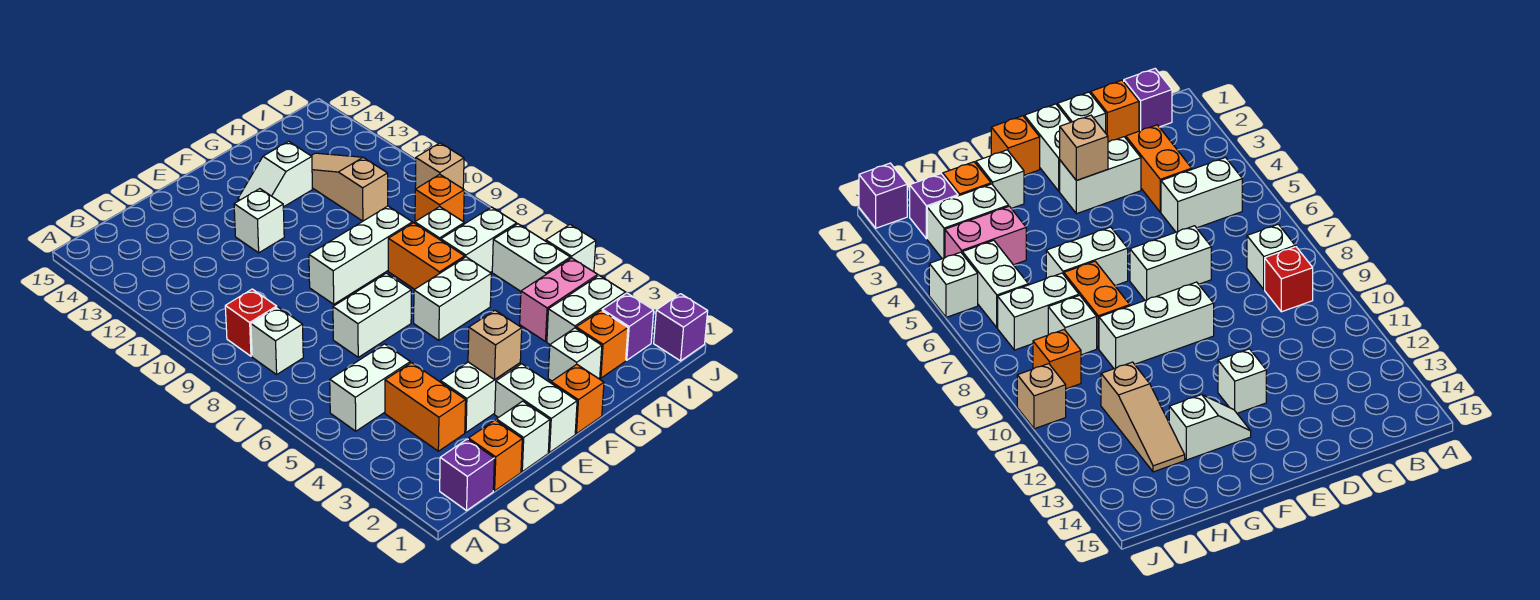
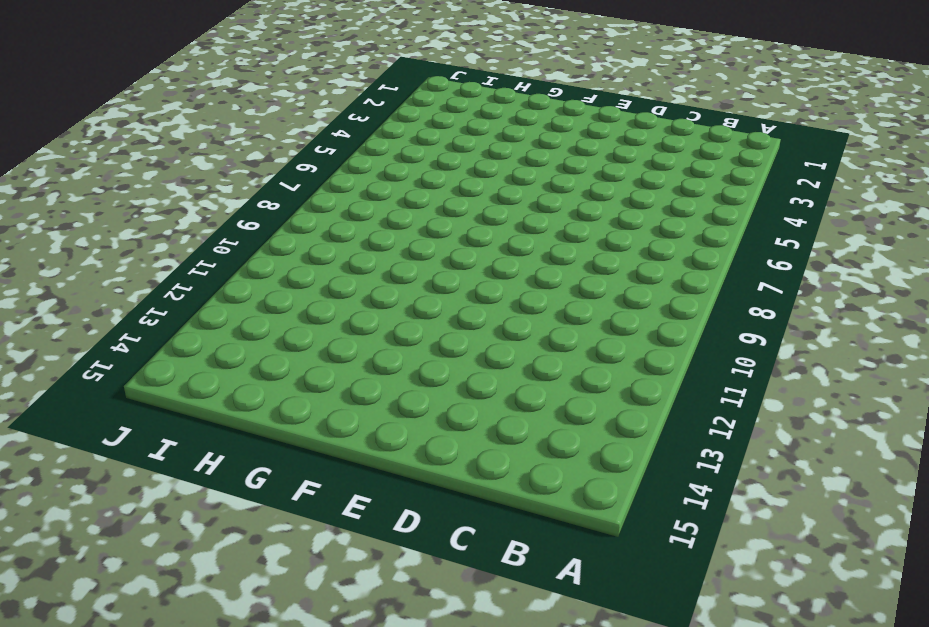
none -> purple 1x1 brick [440,439,494,511]
none -> white 1x2 brick [330,344,410,431]
none -> white 1x1 brick [251,307,303,374]
none -> red 1x1 brick [225,289,277,356]

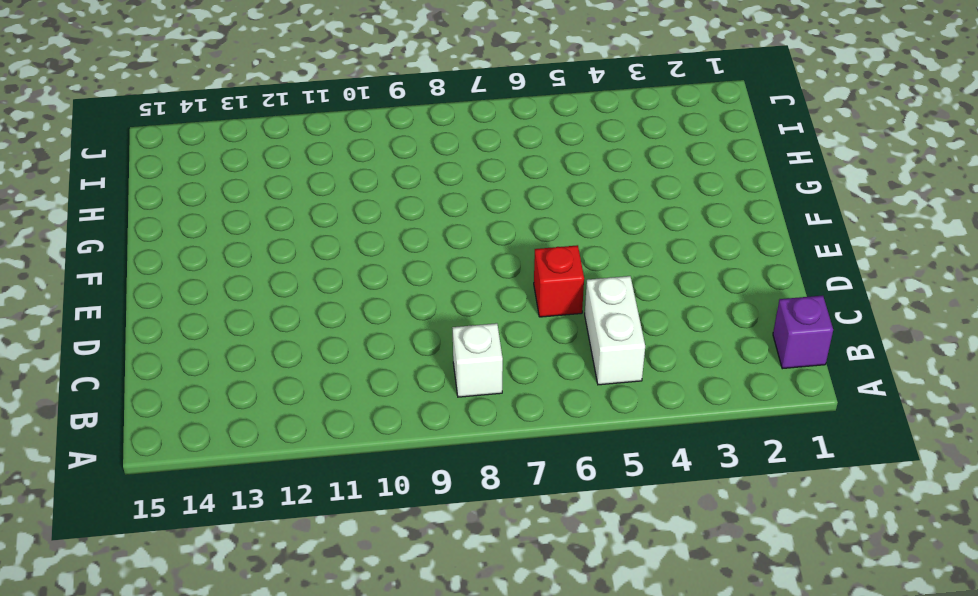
red 1x1 brick [534,245,584,317] -> red 1x1 brick moved to [225,289,277,356]
none -> orange 1x1 brick [468,420,522,491]
none -> orange 1x2 brick [385,363,466,451]
none -> white 1x1 brick [496,401,550,471]
none -> white 1x2 brick [440,362,520,432]

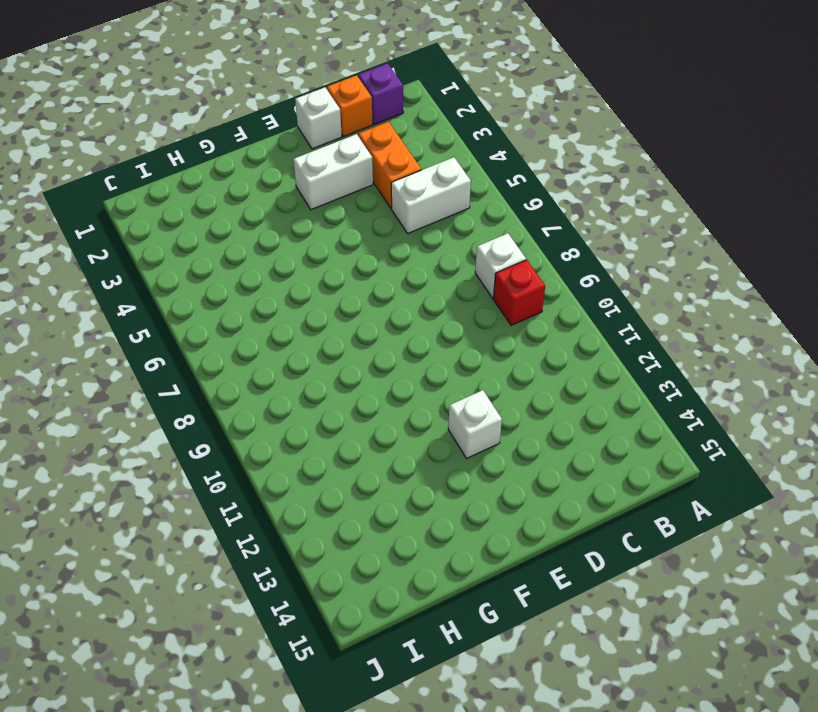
none -> white 1x2 brick [333,273,411,357]
none -> white 1x2 brick [495,364,577,452]
none -> white 1x3 brick [309,206,412,304]
none -> orange 1x1 brick [551,364,604,434]

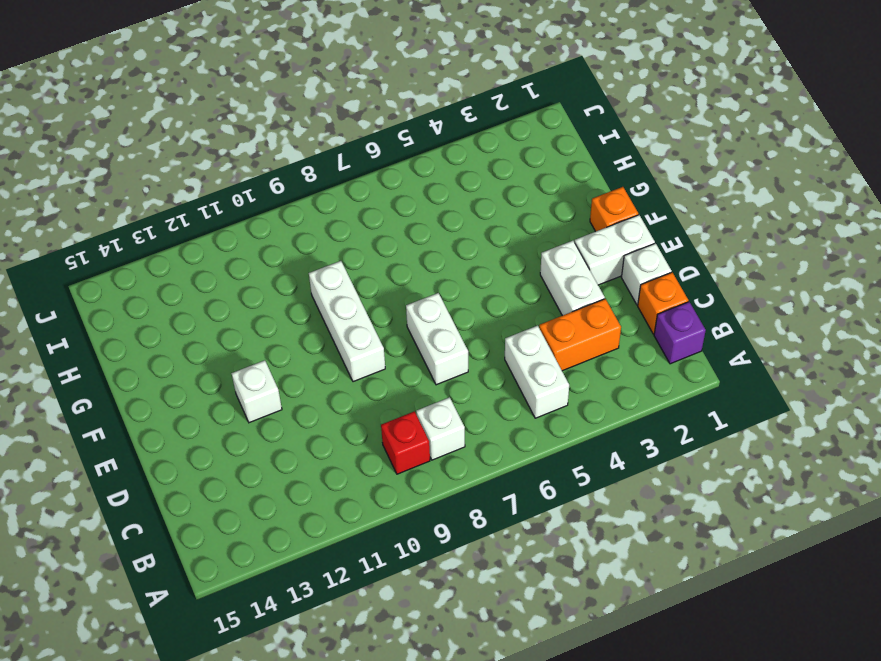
none -> white 1x2 brick [414,257,491,340]
none -> white 1x2 slope [238,141,313,207]
none -> white 1x1 brick [548,328,602,381]
none -> orange 1x2 brick [388,223,465,289]

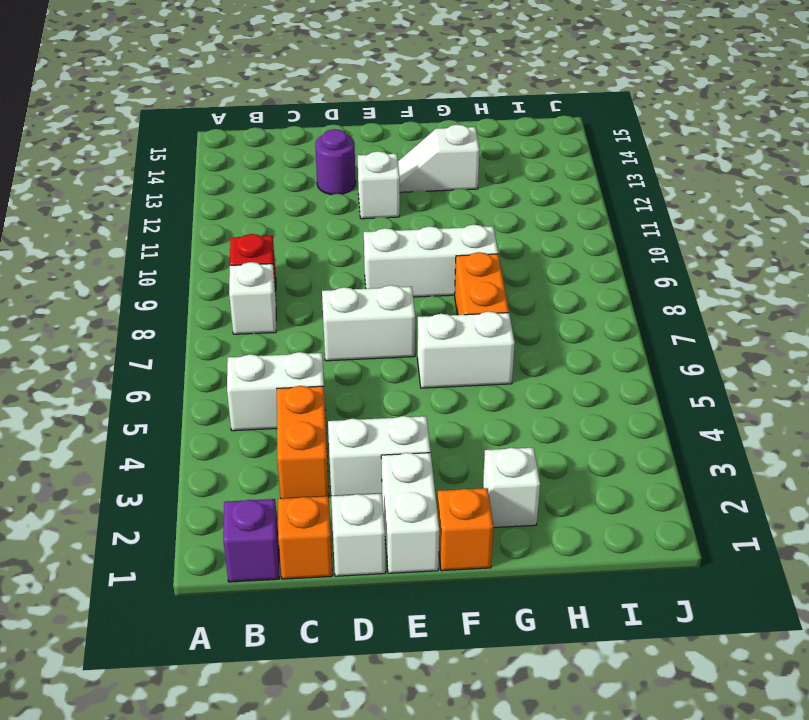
purple 1x1 round brick [315,129,356,195] -> none
none -> orange 1x1 brick [576,310,628,378]
none -> white 1x2 brick [547,276,626,344]
none -> pink 1x2 brick [520,258,598,342]
none -> white 1x2 brick [441,207,517,273]

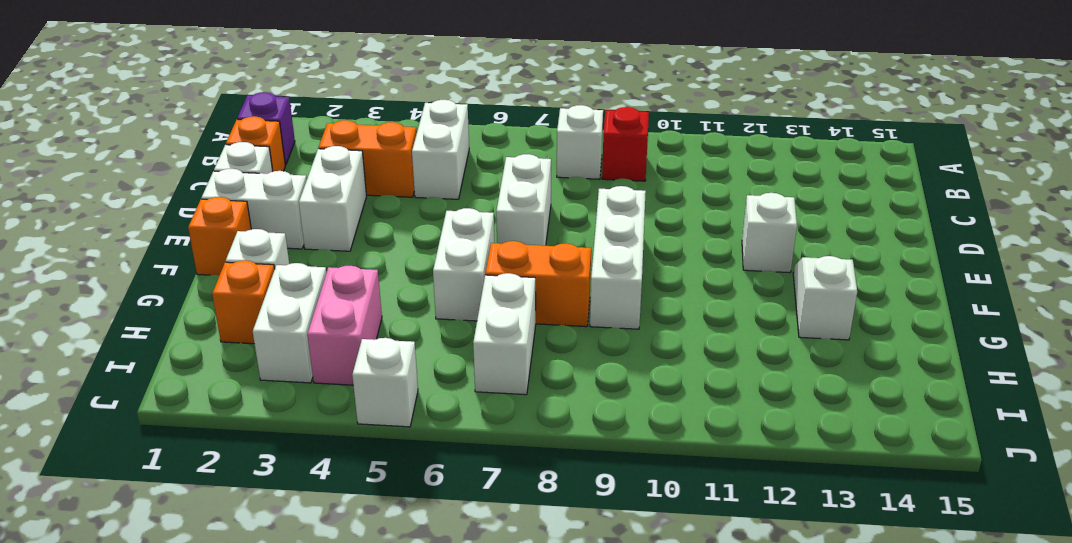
none -> white 1x1 brick [415,207,464,240]
none -> tan 1x3 slope [311,153,388,221]
none -> purple 1x1 brick [602,293,654,360]
none -> white 1x2 brick [492,224,570,291]

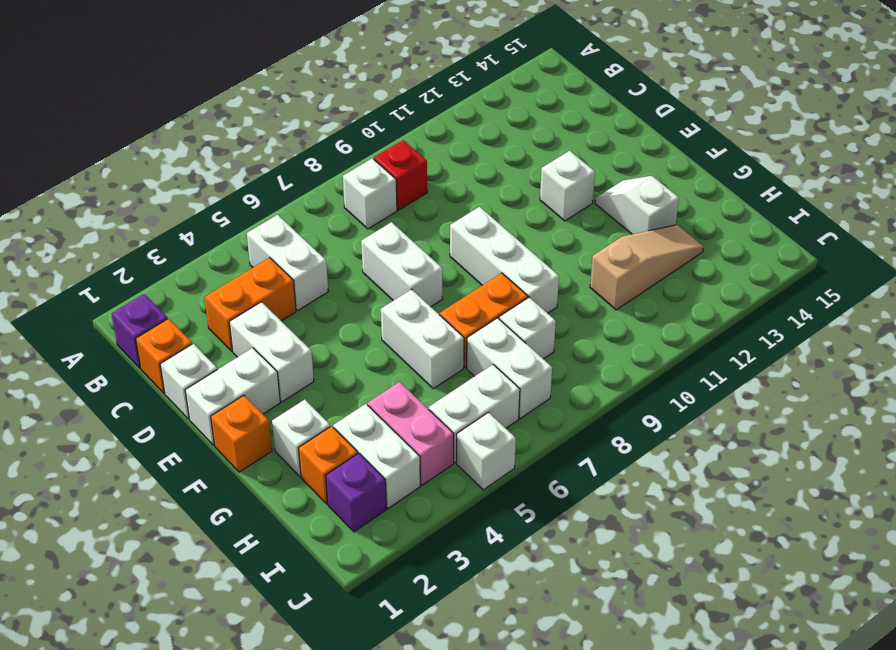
none -> orange 1x1 brick [415,174,464,222]
none -> purple 1x1 brick [654,294,708,361]
none -> tan 1x1 brick [415,143,464,189]
none -> tan 1x1 brick [468,310,522,380]

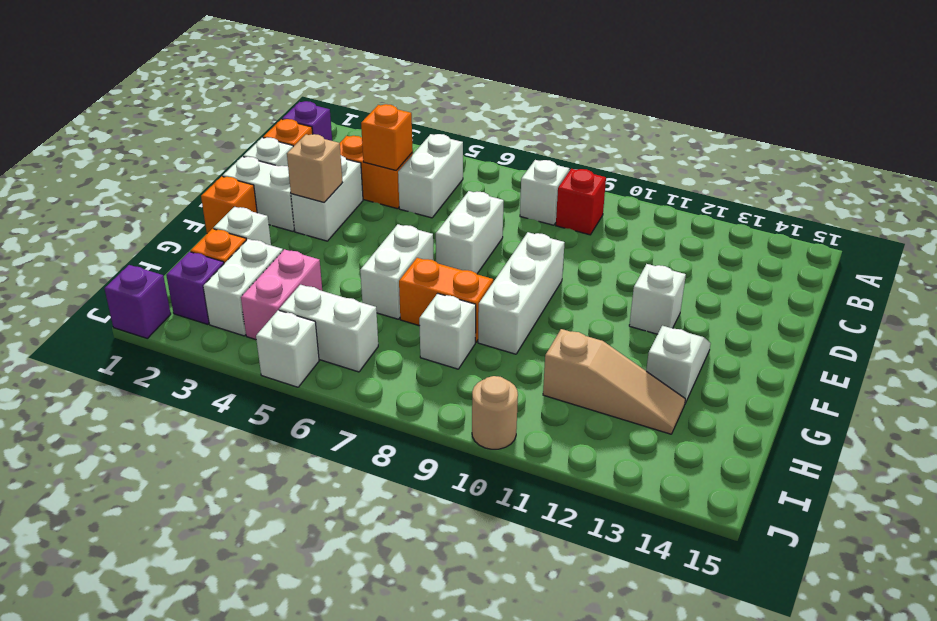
orange 1x1 brick [361,104,413,170] -> orange 1x1 brick moved to [415,174,464,222]
tan 1x1 round brick [472,376,518,449] -> tan 1x1 brick [415,143,464,189]
none -> white 1x2 brick [441,207,517,273]

